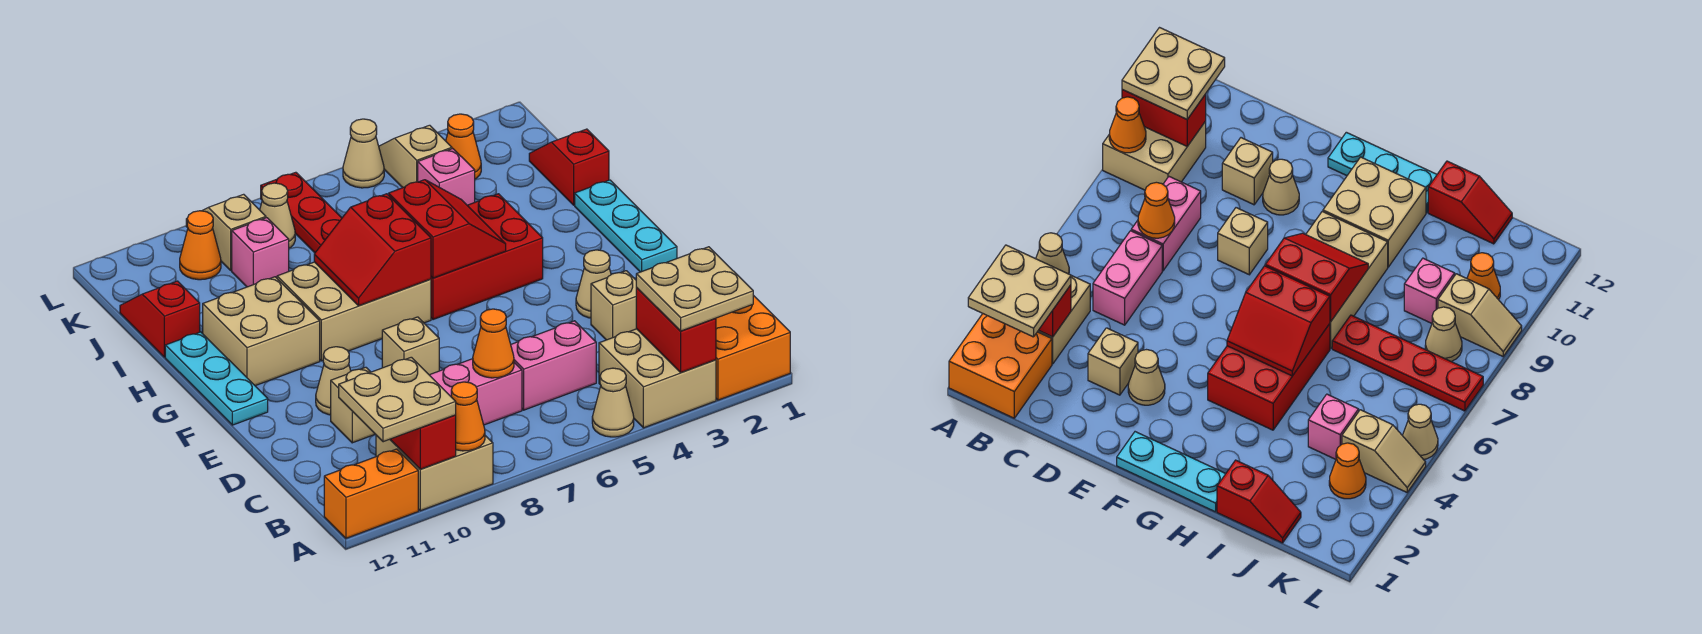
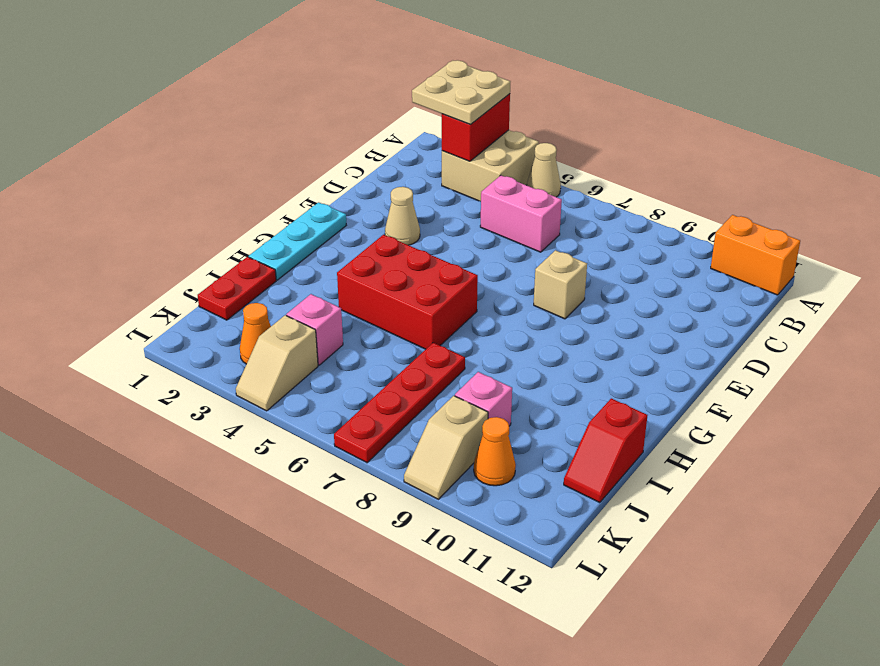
red 1x2 plate [198,257,276,320] -> red 1x2 slope [529,129,609,205]
none -> orange 2x2 brick [716,295,790,400]
none -> tan 2x2 brick [376,435,493,511]
none -> pink 1x2 brick [430,359,522,425]
none -> tan 1x1 brick [591,271,636,340]

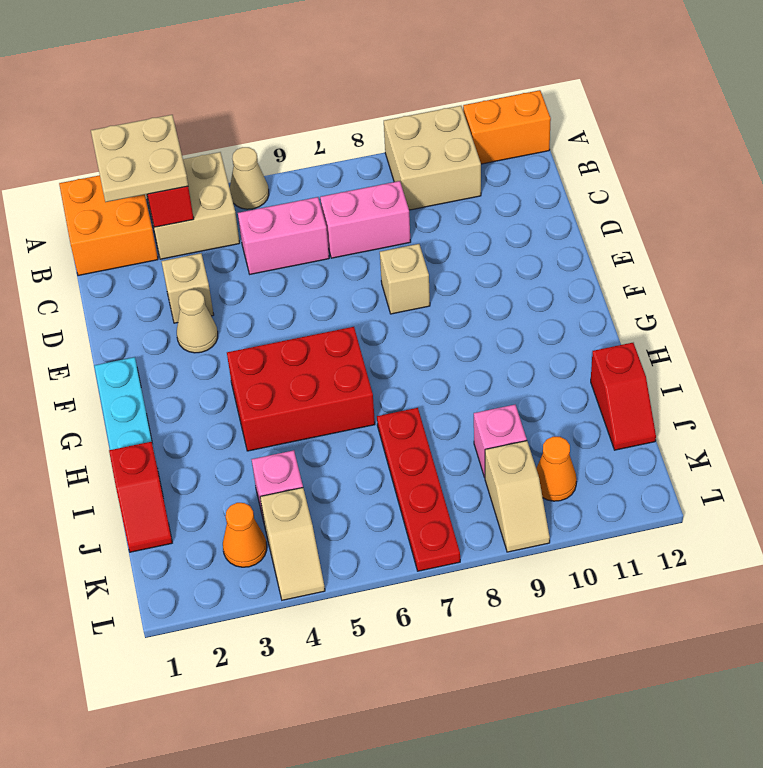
none -> tan 1x1 brick [331,367,375,443]
none -> tan 1x1 cone [316,347,351,415]
none -> cyan 1x3 plate [165,332,268,425]
none -> tan 2x3 brick [277,262,431,361]

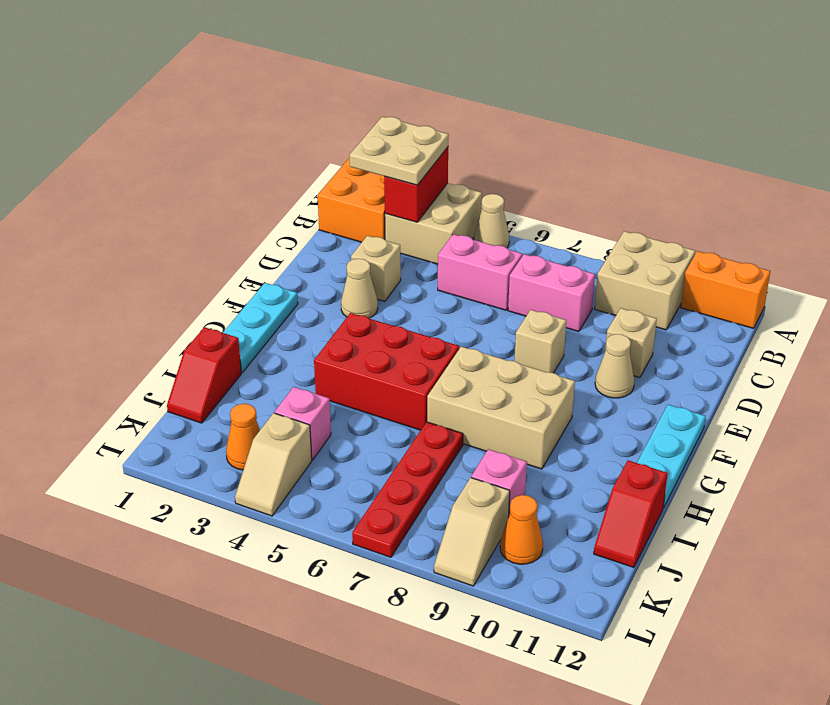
none -> tan 2x2 brick [202,277,320,386]
none -> tan 1x1 cone [260,183,295,248]
none -> tan 1x1 cone [343,119,384,188]
none -> orange 1x1 cone [451,382,485,451]

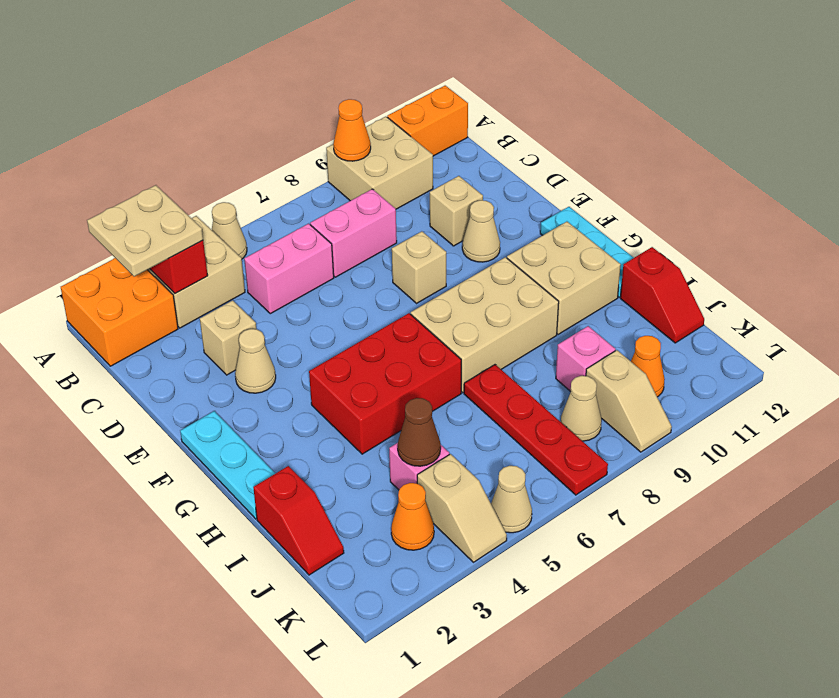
brown 1x1 cone [398,398,441,466] -> none
none -> red 1x2 brick [390,415,456,469]
none -> orange 1x1 cone [473,309,514,378]
none -> red 2x2 slope [389,180,506,278]
none -> red 2x2 slope [314,194,431,306]

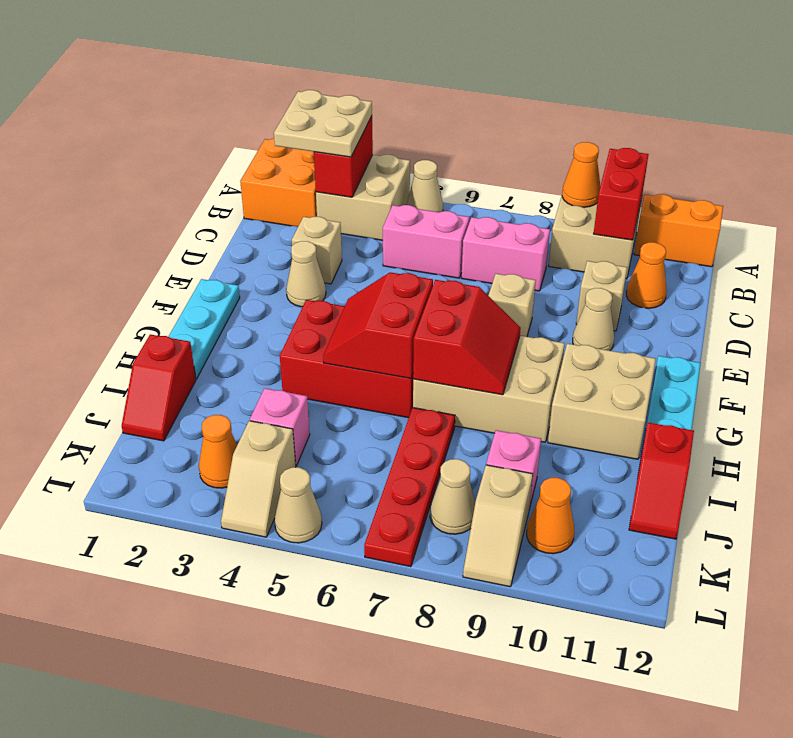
orange 1x1 cone [626,242,667,308] -> orange 1x1 cone moved to [473,309,514,378]
none -> tan 2x2 plate [339,357,456,442]

